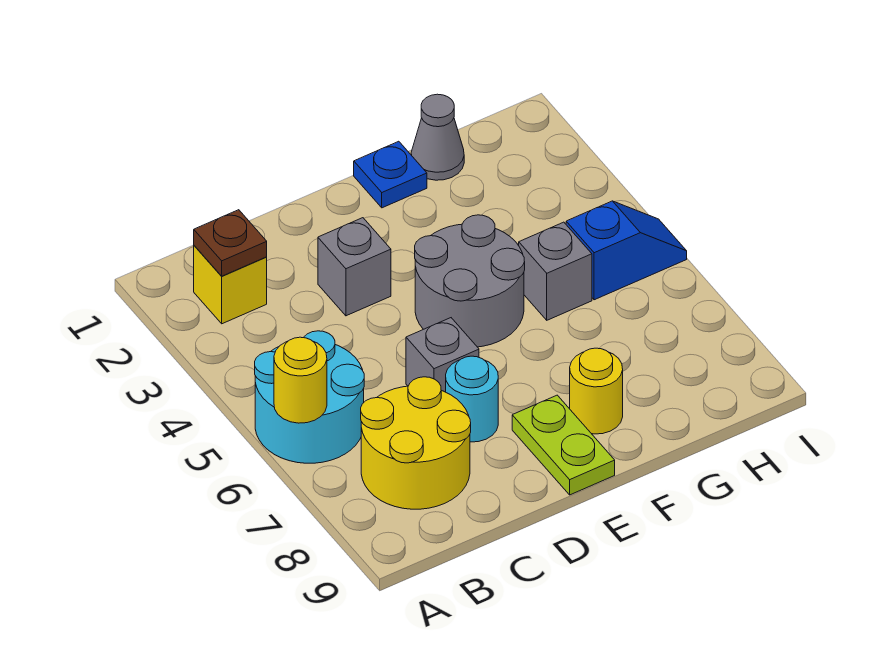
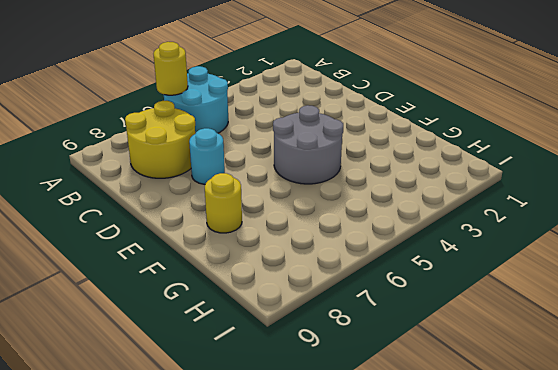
none -> yellow 1x1 brick [194,246,267,324]
none -> grey 1x1 brick [318,218,391,316]
none -> grey 1x1 brick [406,318,479,392]

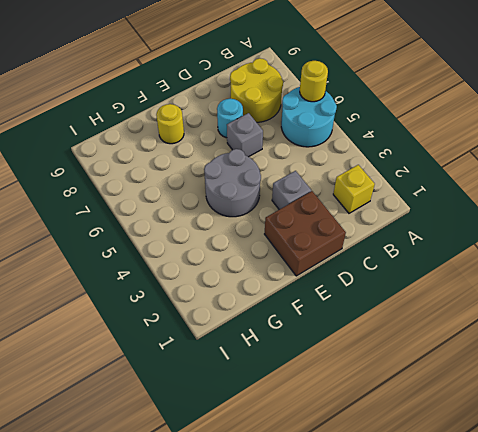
brown 2x2 brick [265,191,346,276] -> none
none -> lime 1x2 plate [512,395,615,495]
none -> blue 1x1 plate [354,141,427,208]
none -> grey 1x1 cone [411,94,464,180]

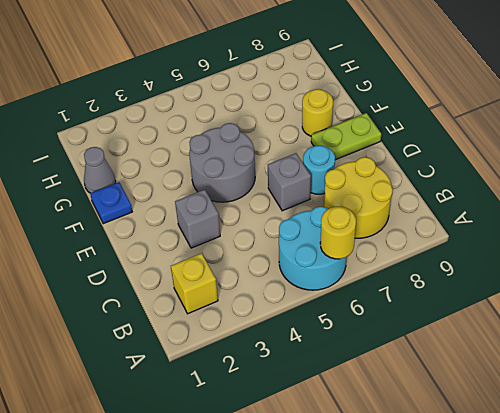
none -> grey 1x1 brick [519,222,592,320]
none -> blue 1x2 slope [566,201,687,300]
none -> brown 1x1 plate [194,210,267,276]

